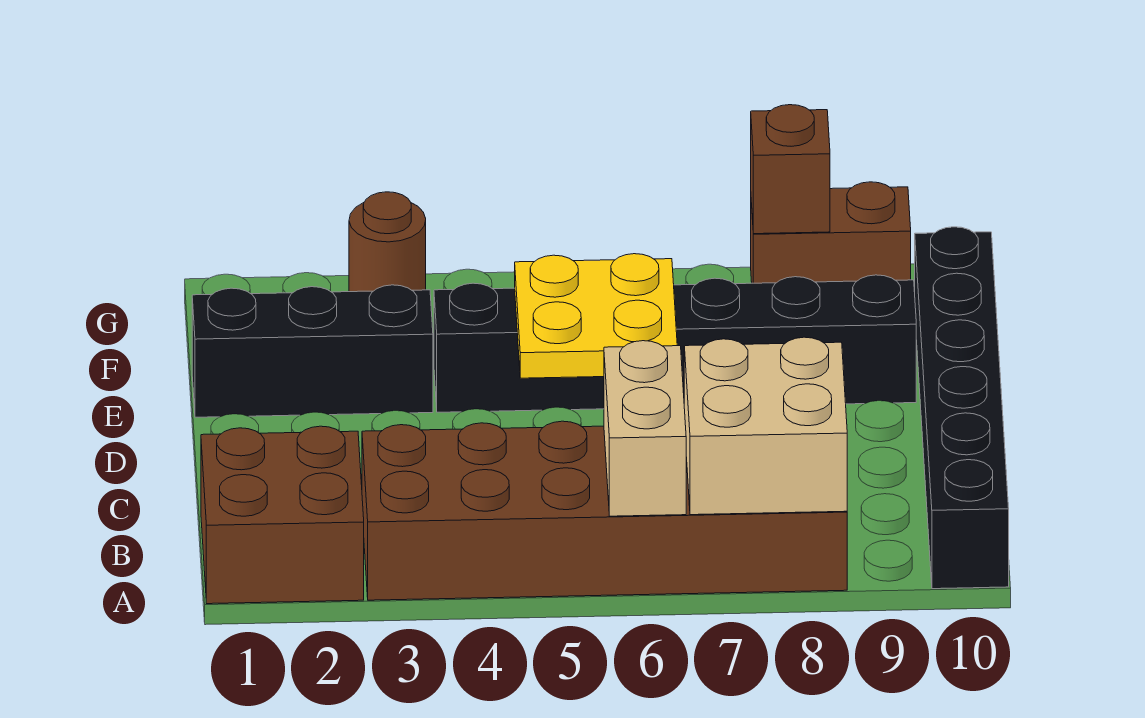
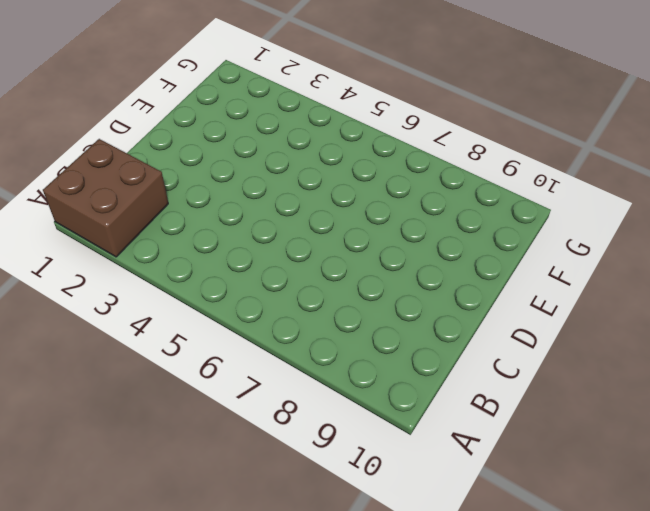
none -> brown 2x6 brick [362,421,847,600]
none -> black 1x6 brick [915,227,1009,589]

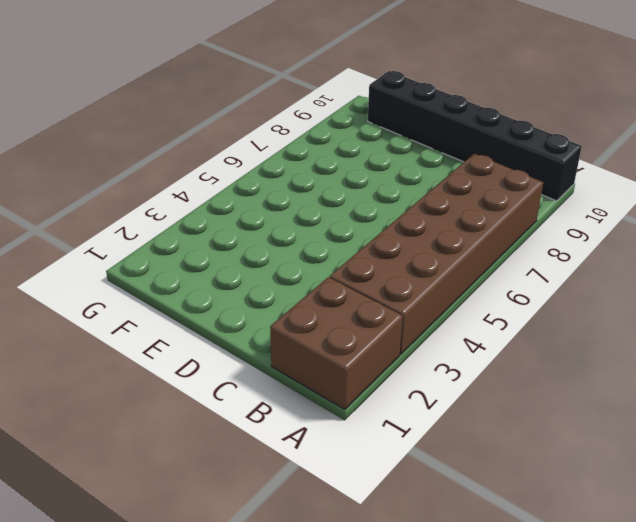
none -> black 1x3 brick [192,285,433,417]
none -> black 1x6 brick [434,275,916,412]

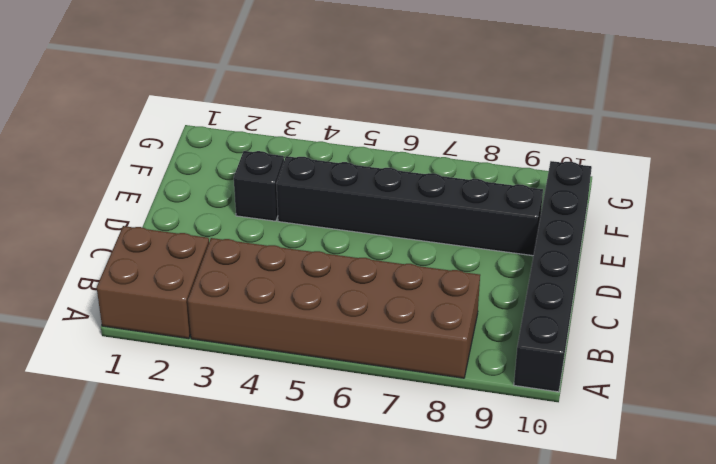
black 1x1 brick [234,151,284,221] -> black 1x3 brick [192,285,433,417]
none -> brown 1x1 round brick [349,192,426,292]
none -> brown 1x2 brick [751,182,911,283]

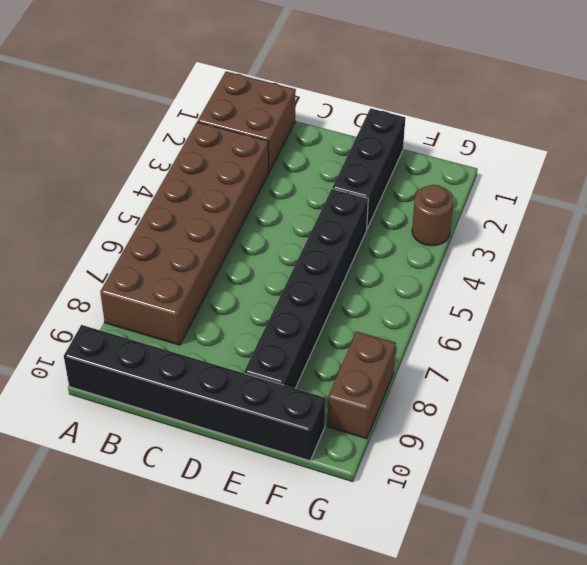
none -> tan 1x2 brick [604,341,686,516]
none -> tan 2x2 brick [684,337,847,515]

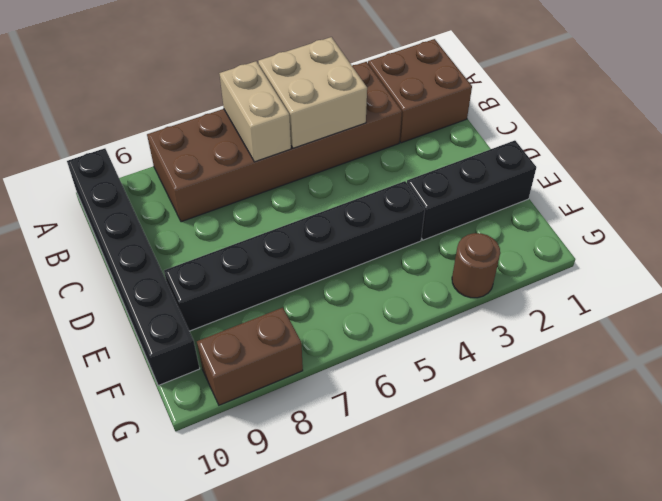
tan 2x2 brick [258,37,367,148] -> tan 2x2 brick moved to [684,337,847,515]
none -> yellow 2x2 plate [515,254,677,378]
none -> brown 1x1 brick [751,105,830,234]

